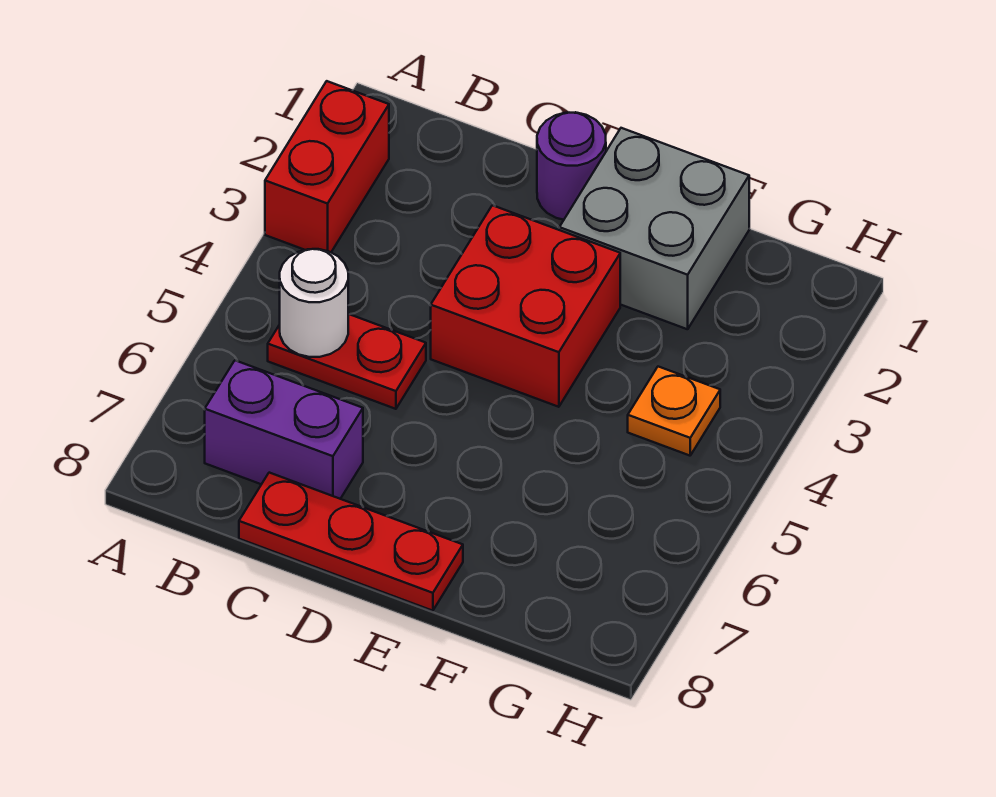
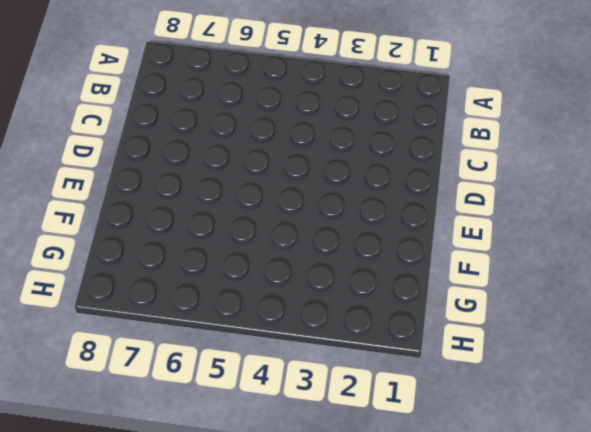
none -> red 1x2 brick [265,81,389,252]
none -> red 1x2 plate [268,314,426,409]

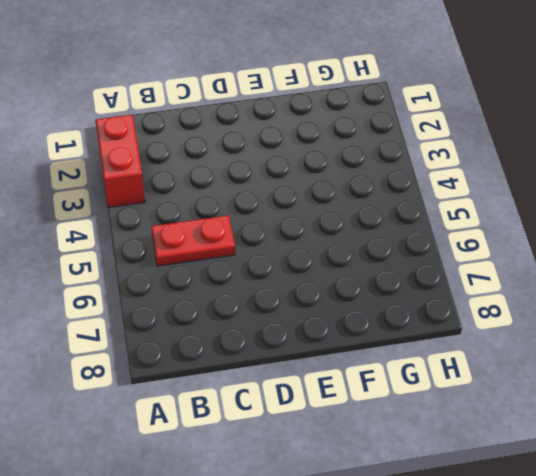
none -> purple 1x2 brick [205,360,363,499]
none -> red 1x3 plate [239,473,463,611]

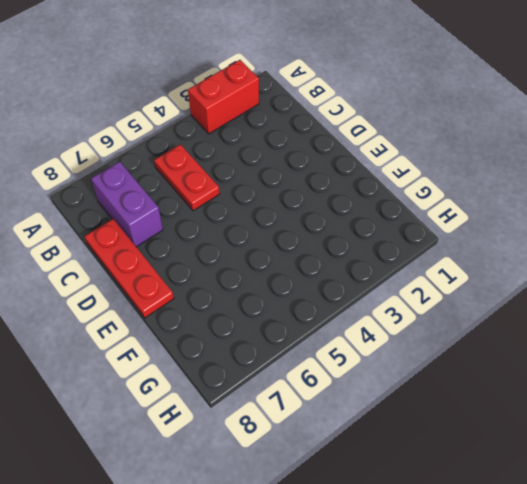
none -> purple 1x1 round brick [537,112,606,220]
none -> red 2x2 brick [431,205,620,407]

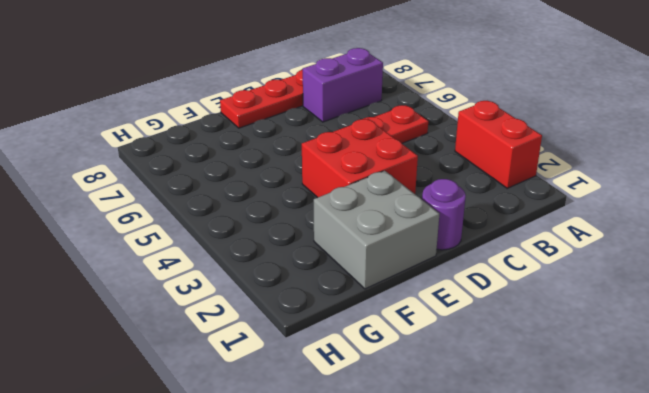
none -> orange 1x1 plate [628,367,720,456]
none -> white 1x1 round brick [280,249,348,357]

